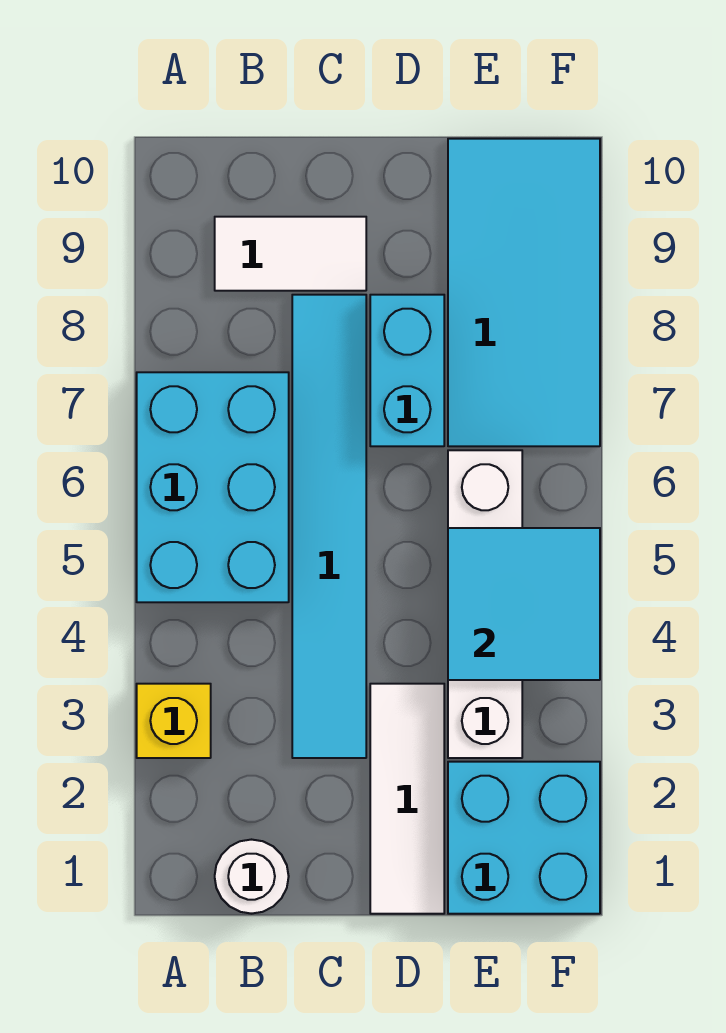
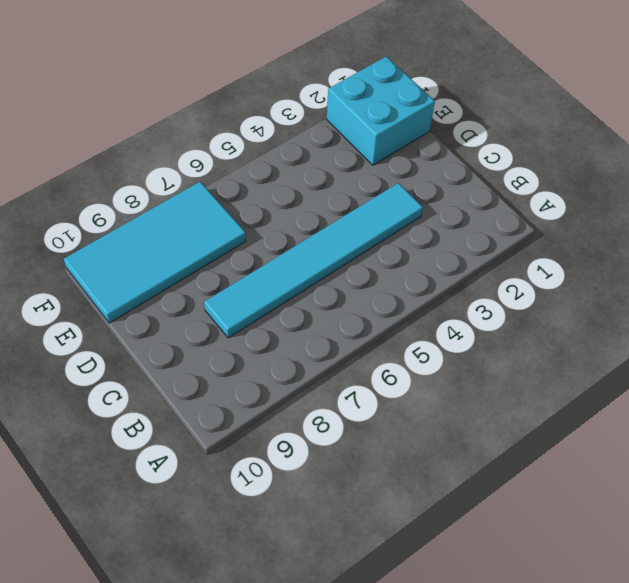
none -> yellow 1x1 brick [137,684,211,758]
none -> cyan 2x3 brick [137,372,289,602]

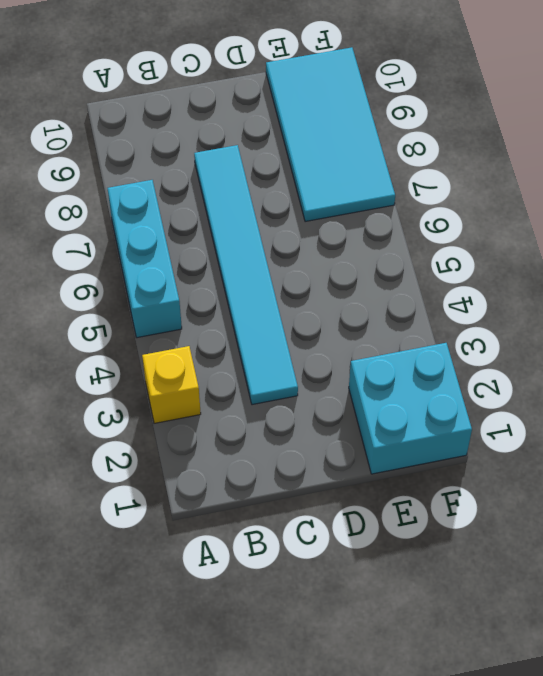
cyan 1x3 brick [107,180,182,338] -> cyan 2x3 brick [137,372,289,602]
none -> white 1x1 round brick [215,840,289,914]
none -> white 1x2 tile [215,217,366,291]

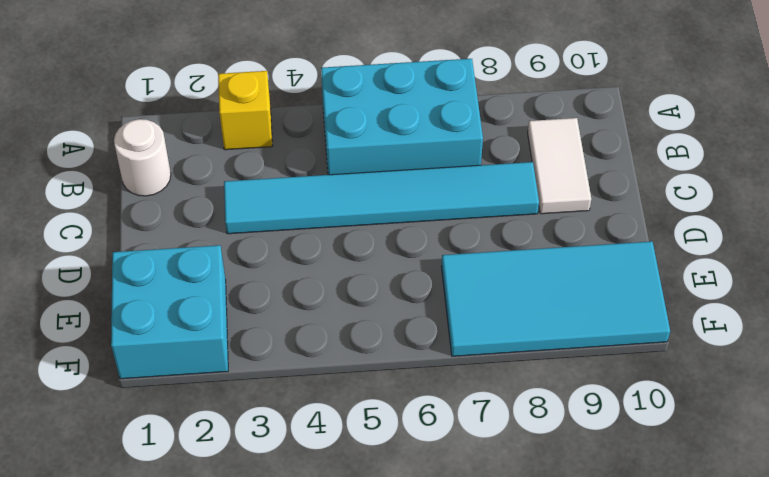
none -> white 1x3 tile [370,684,444,914]
none -> cyan 1x2 brick [370,295,444,446]

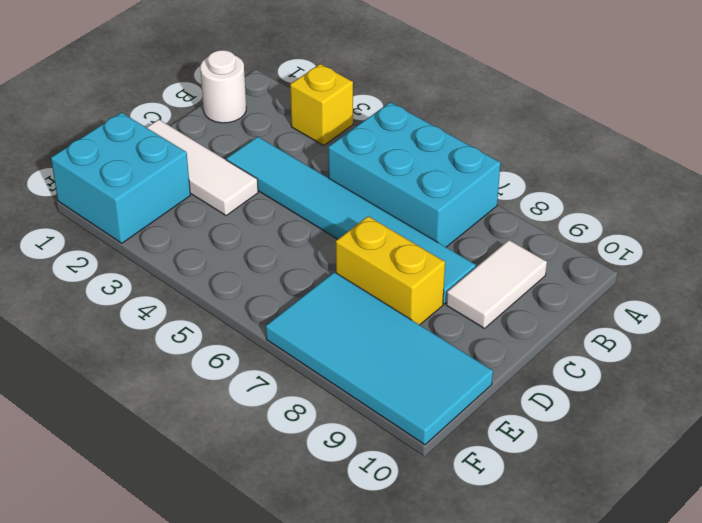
yellow 1x2 brick [336,216,445,325] -> cyan 1x2 brick [370,295,444,446]
none -> white 1x4 brick [448,450,522,758]
none -> cyan 2x2 tile [448,528,600,680]

